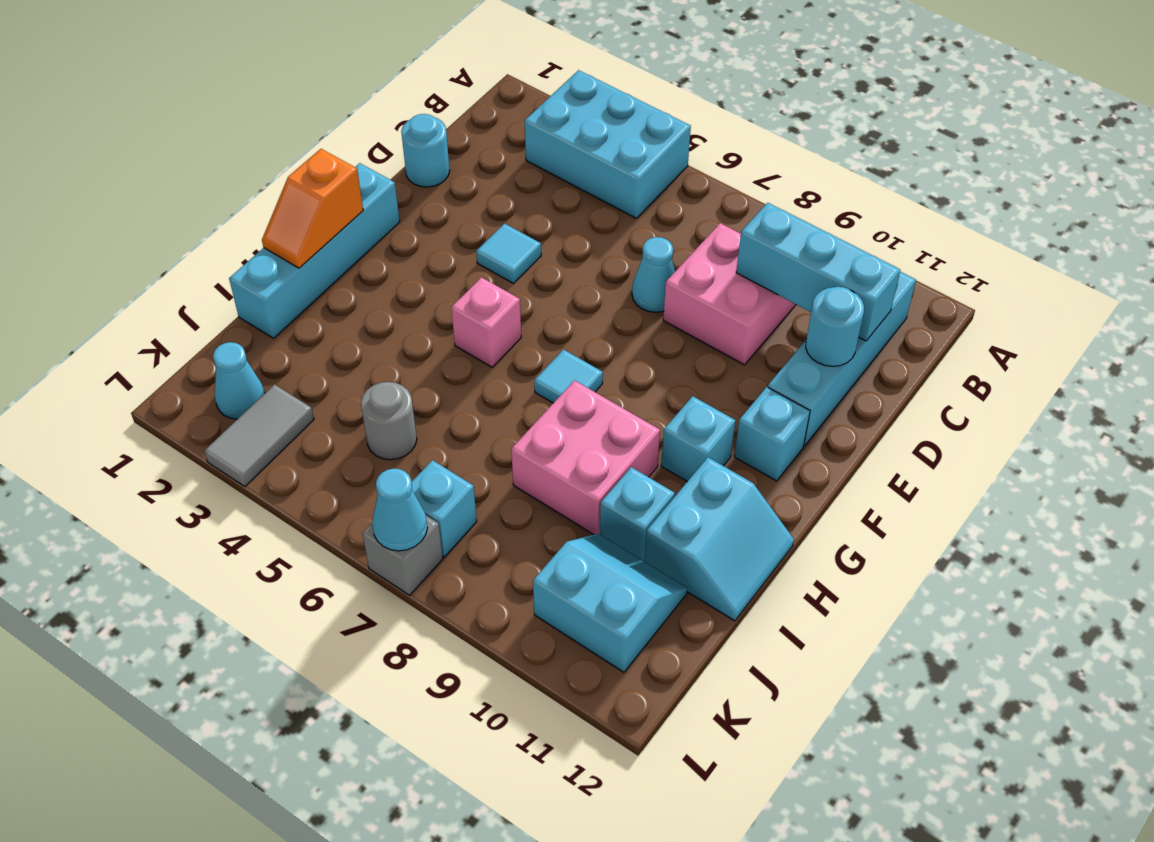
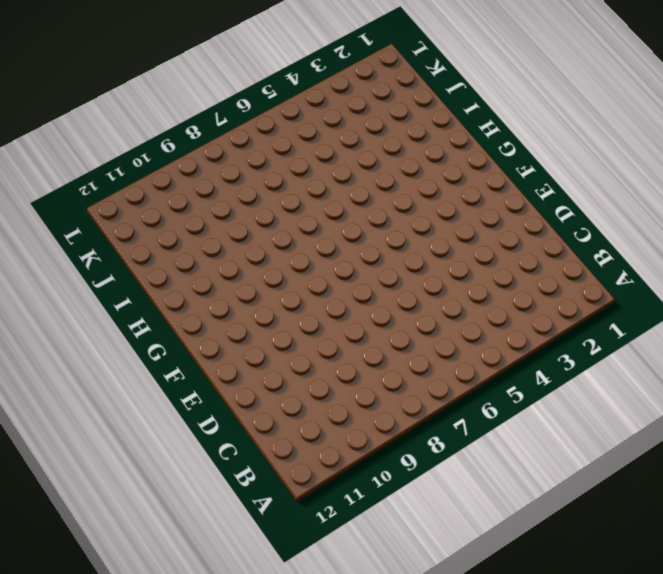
none -> cyan 2x3 brick [525,70,691,218]
none -> cyan 1x4 brick [768,272,916,446]
none -> pink 2x2 brick [663,223,796,365]

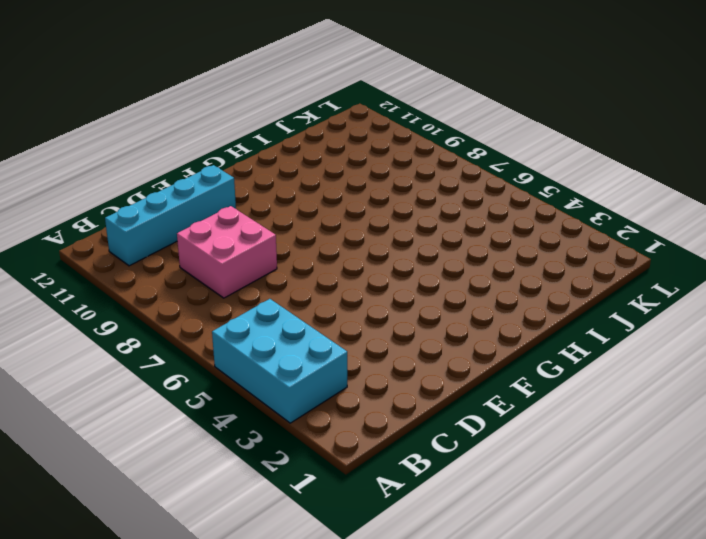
none -> cyan 1x1 round brick [401,114,450,187]
none -> cyan 1x1 cone [632,237,675,312]
none -> cyan 1x1 tile [476,224,541,283]

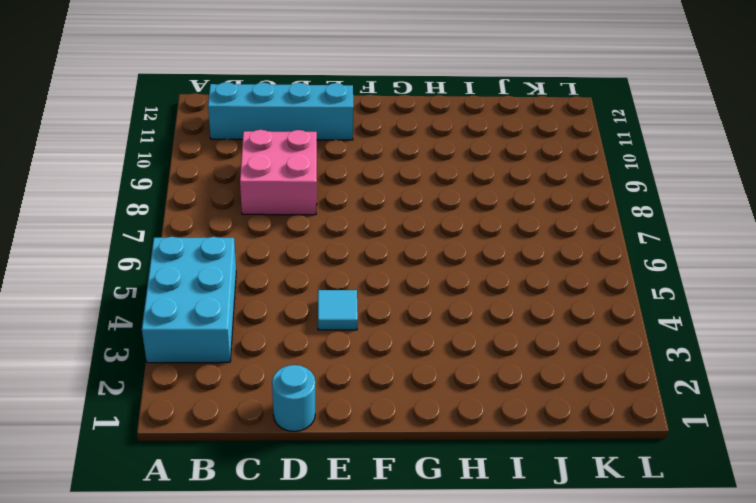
none -> cyan 1x1 cone [632,237,675,312]
none -> cyan 1x4 brick [229,163,400,338]
none -> cyan 1x1 brick [734,387,810,481]

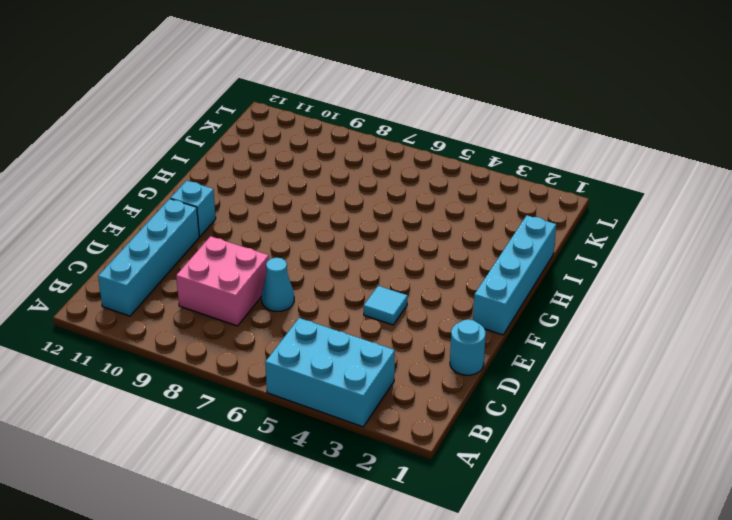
none -> pink 1x1 brick [451,277,521,367]
none -> cyan 1x1 tile [534,350,603,403]
none -> cyan 1x1 brick [661,396,735,481]

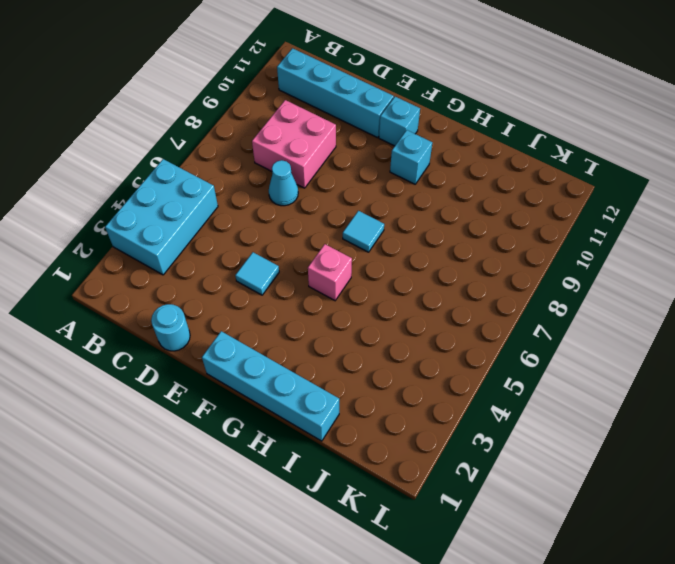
none -> pink 2x2 brick [511,381,660,535]
none -> cyan 2x2 slope [645,457,794,621]
none -> cyan 1x1 brick [600,467,675,562]

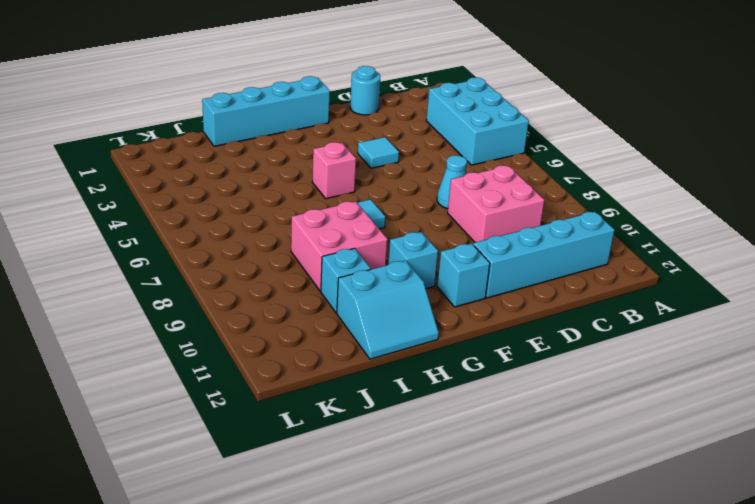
none -> grey 1x1 round brick [361,382,417,460]
none -> cyan 2x2 slope [533,534,687,672]
none -> cyan 1x1 cone [213,342,265,419]

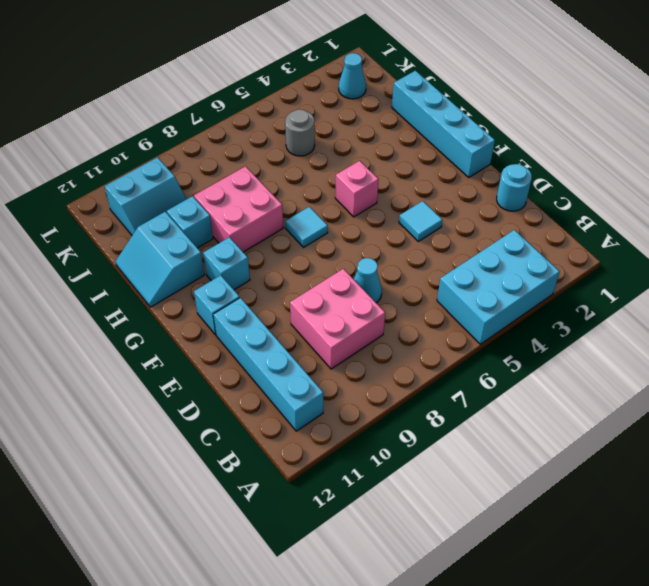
none -> grey 1x2 tile [204,385,314,487]
none -> cyan 1x1 brick [411,460,477,557]
none -> grey 1x1 brick [362,516,443,595]

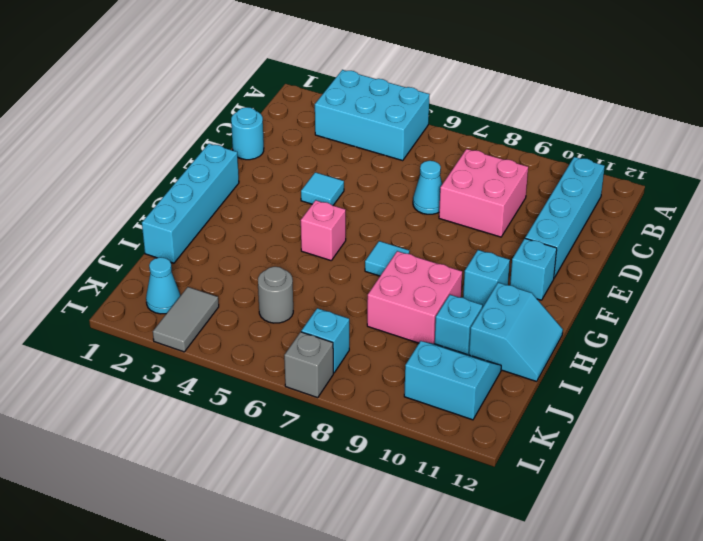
none -> cyan 1x3 brick [736,203,900,341]
none -> cyan 1x1 round brick [806,287,864,366]
none -> orange 1x2 slope [262,149,363,268]

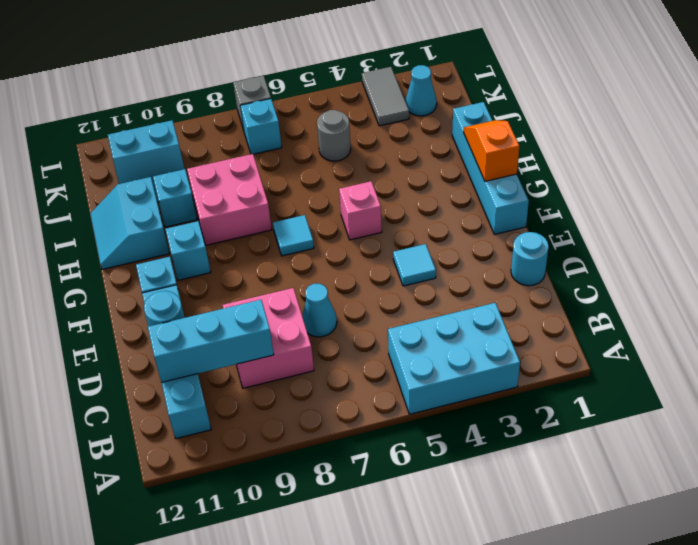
none -> cyan 1x1 cone [372,468,427,551]

